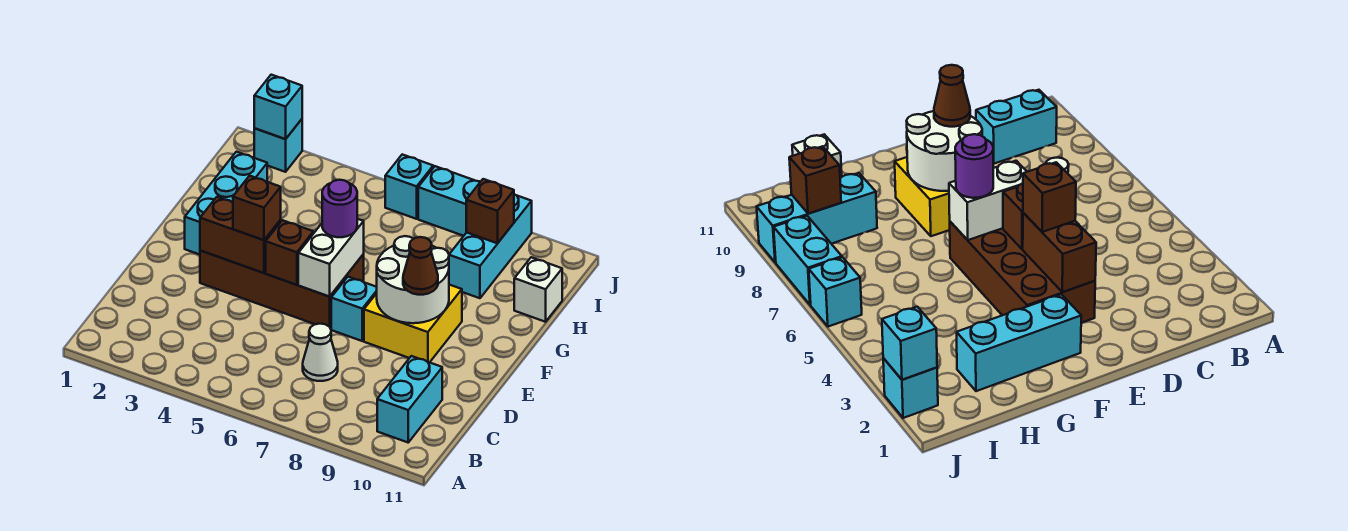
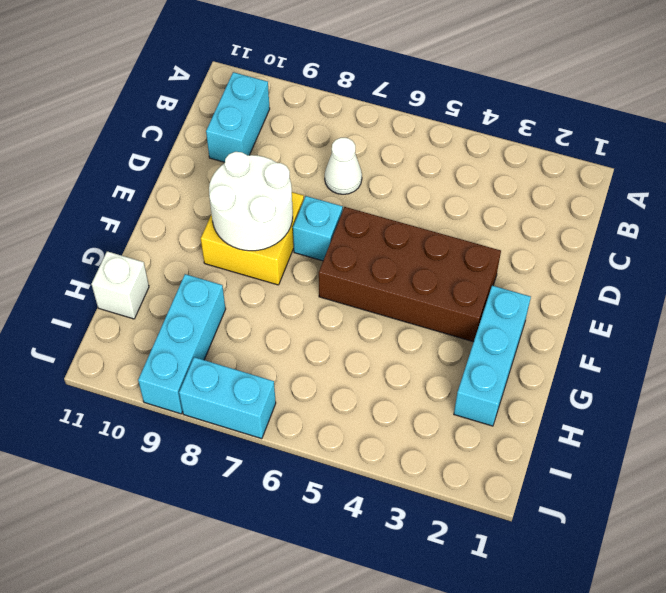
none -> cyan 1x1 brick [254,119,302,172]
none -> cyan 1x1 brick [385,154,433,219]
none -> brown 1x2 brick [200,197,281,273]

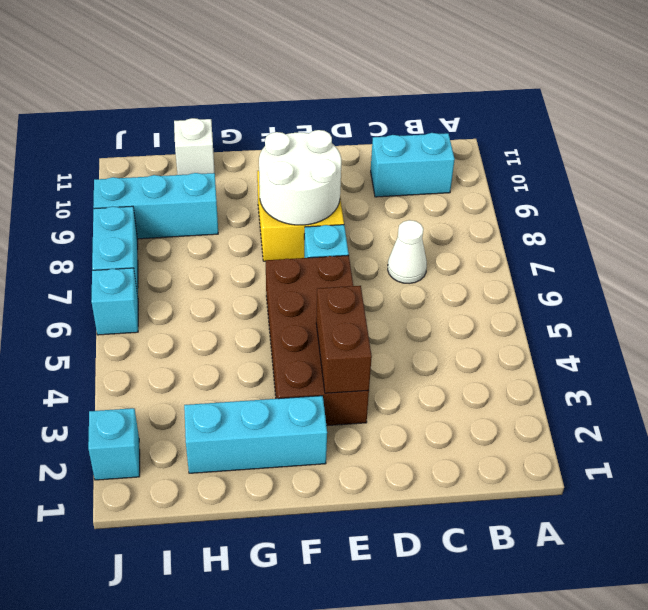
none -> brown 1x1 brick [266,220,313,285]
none -> white 1x2 brick [298,219,364,297]
none -> brown 1x1 brick [466,179,514,243]

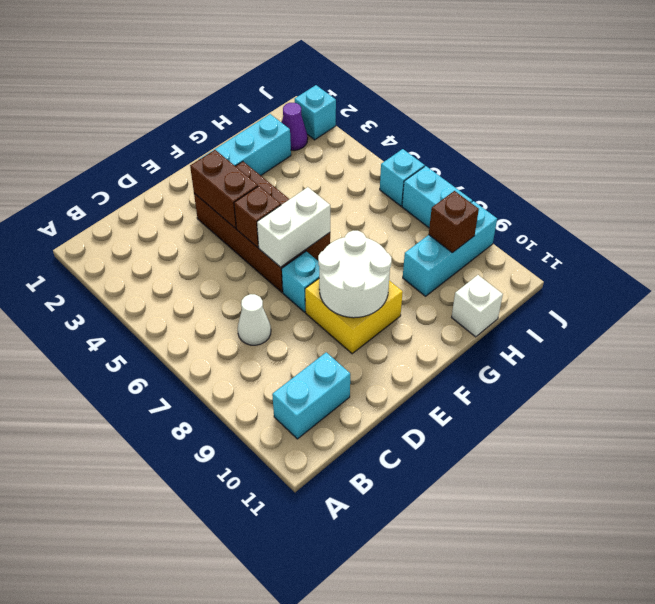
purple 1x1 cone [281,103,308,151] -> none
none -> cyan 1x1 brick [254,75,302,139]
none -> brown 1x1 brick [233,176,281,240]
none -> brown 1x1 cone [403,237,438,295]

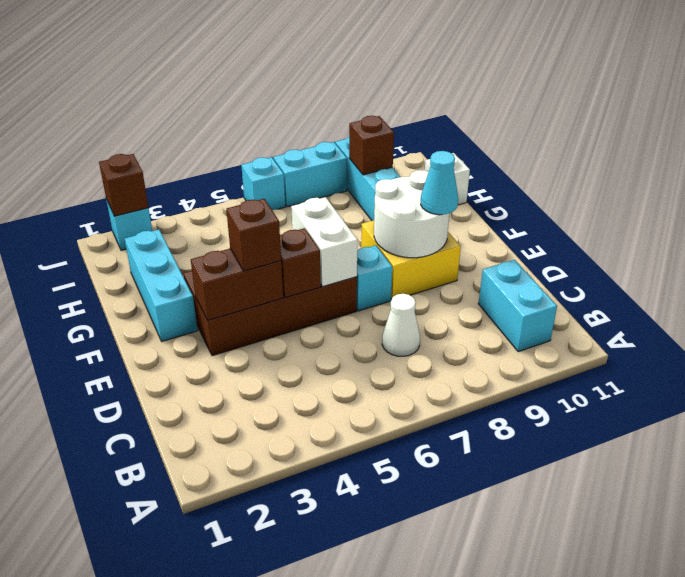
cyan 1x1 cone [421,151,458,215] -> brown 1x1 cone [403,237,438,295]
brown 1x1 brick [99,154,148,216] -> cyan 1x1 brick [254,75,302,139]
none -> purple 1x1 round brick [322,180,357,237]

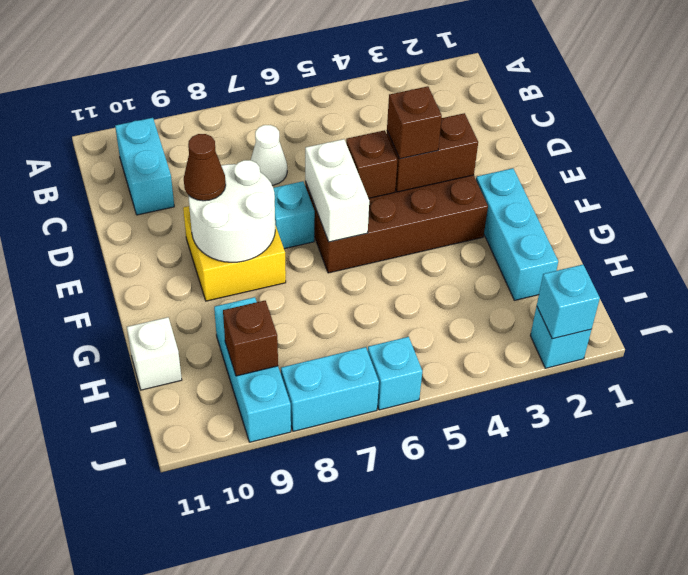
none -> purple 1x1 round brick [322,180,357,237]

